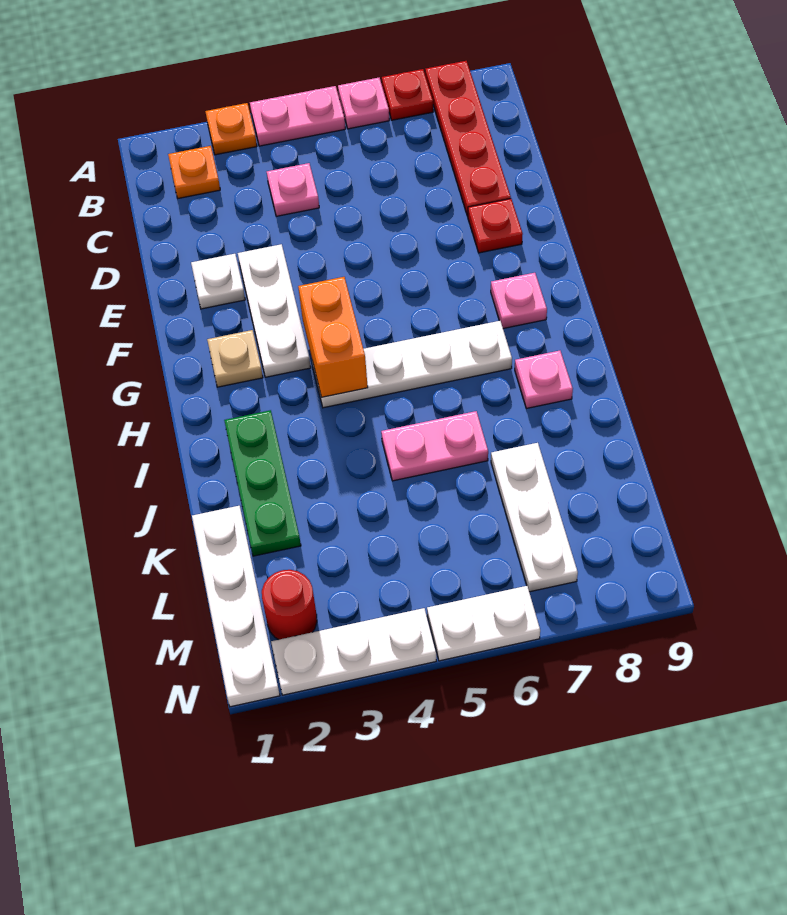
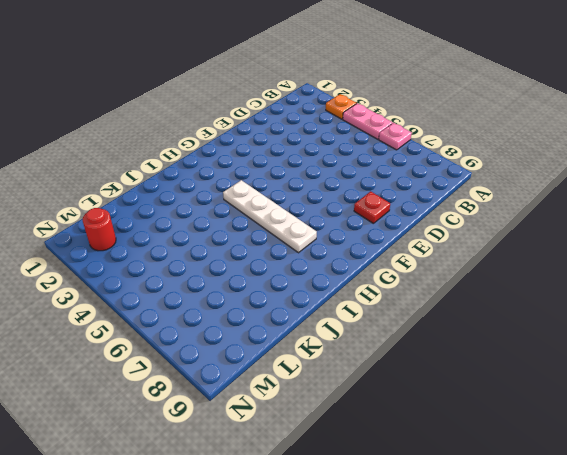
none -> red 1x1 plate [382,69,433,120]
none -> red 1x4 plate [425,61,511,216]
none -> orange 1x1 plate [168,146,220,198]

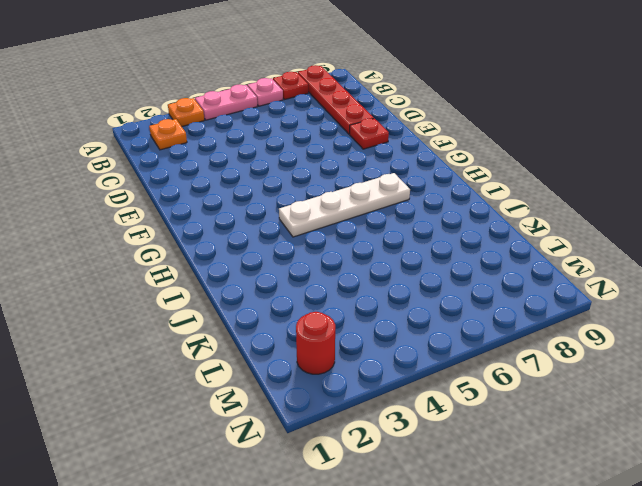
none -> pink 1x1 plate [267,163,319,216]
none -> white 1x1 plate [191,254,245,309]
none -> white 1x3 plate [238,244,311,377]

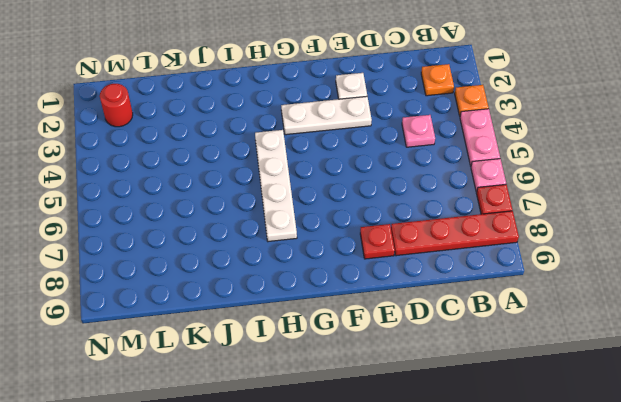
none -> tan 1x1 plate [207,330,263,387]
none -> pink 1x1 plate [491,273,547,329]
none -> green 1x3 plate [224,410,301,556]

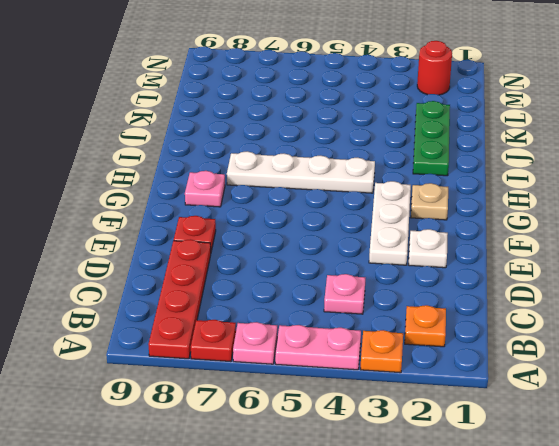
none -> pink 1x1 plate [515,351,573,408]
none -> pink 1x2 plate [381,411,488,481]
none -> white 1x4 plate [192,506,280,707]

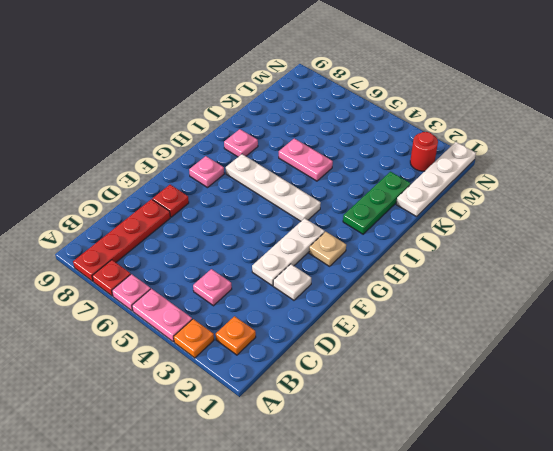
none -> white 1x3 plate [491,443,578,592]
none -> white 1x3 plate [271,608,436,695]
none -> white 1x2 plate [427,586,540,661]

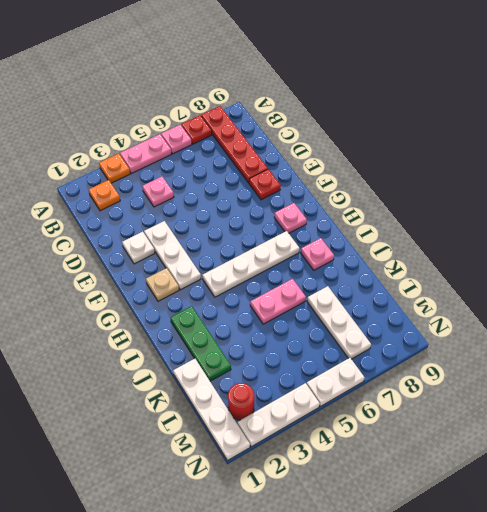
none -> orange 1x2 brick [298,277,368,397]

